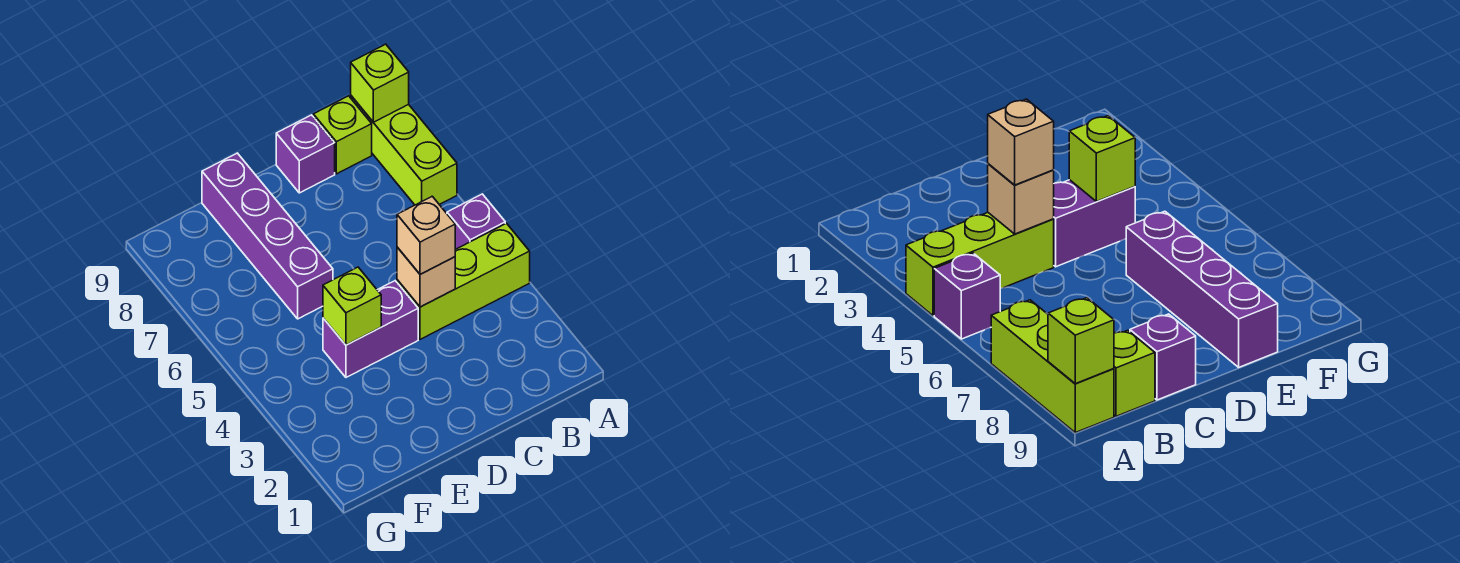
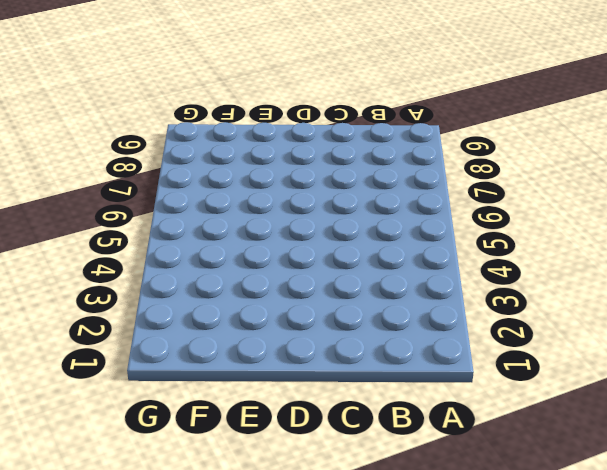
none -> lime 1x3 brick [397,223,530,339]
none -> purple 1x1 brick [447,194,505,249]

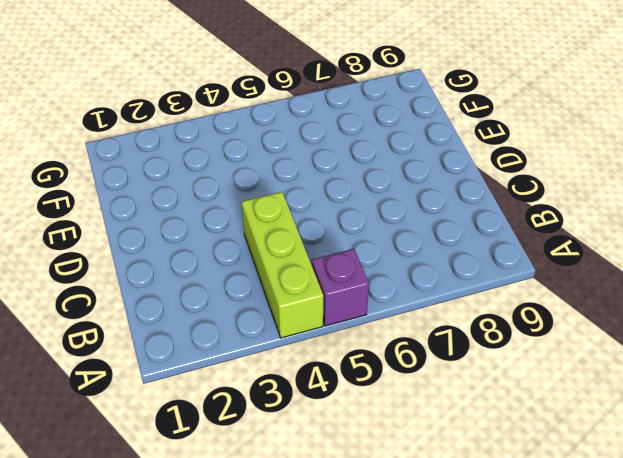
none -> lime 1x3 brick [351,96,457,205]
none -> lime 1x1 brick [313,96,372,174]

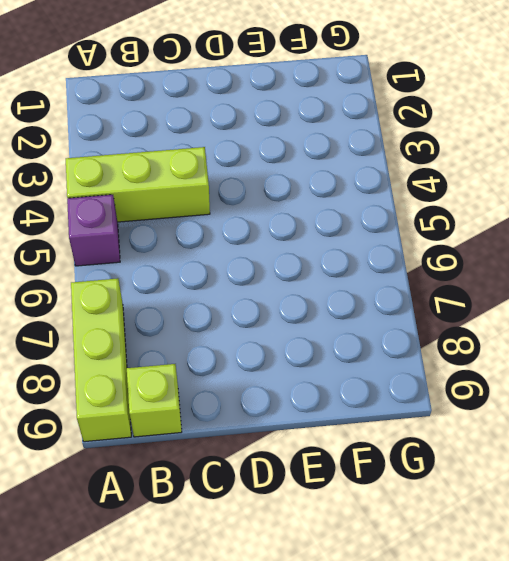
none -> purple 1x1 brick [276,115,335,193]
none -> purple 1x2 brick [323,281,418,377]

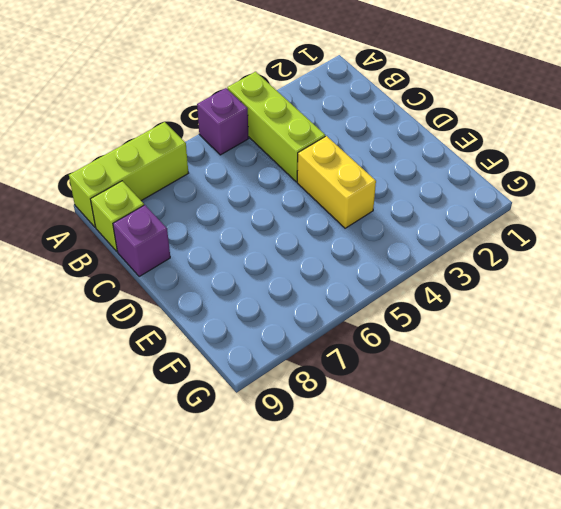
yellow 1x2 brick [297,136,376,228] -> purple 1x2 brick [323,281,418,377]
none -> purple 1x4 brick [202,153,333,319]
none -> lime 1x1 brick [351,44,409,122]

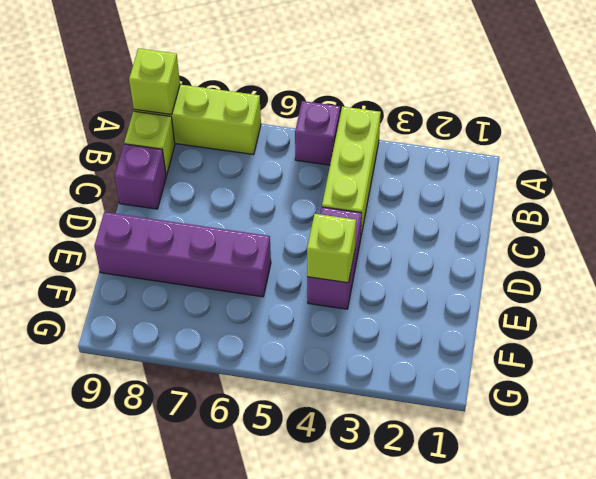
none -> tan 1x1 brick [397,247,455,307]
none -> tan 1x1 brick [397,196,455,274]

